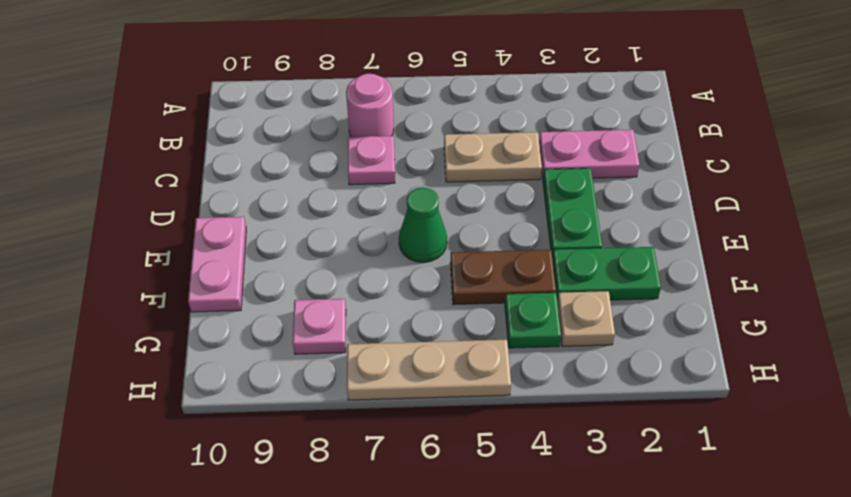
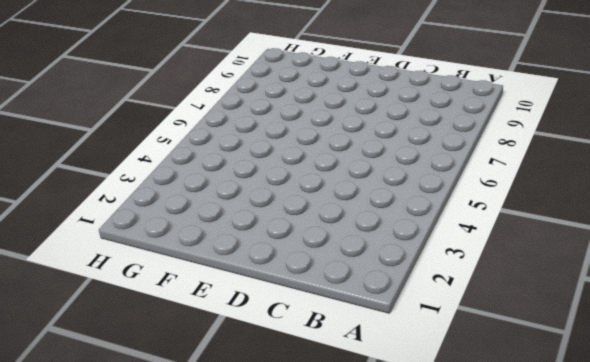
none -> pink 1x1 round brick [346,74,394,137]
none -> pink 1x2 plate [539,130,640,178]
none -> tan 1x2 plate [444,132,542,182]

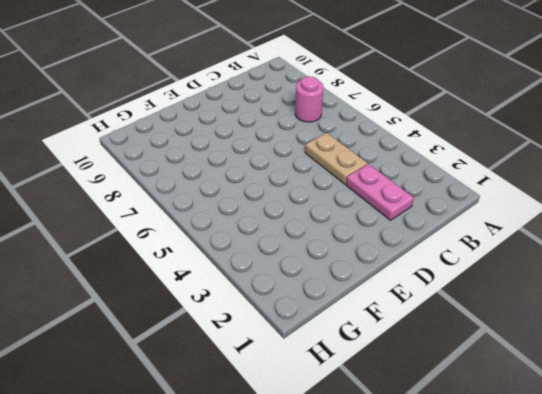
none -> pink 1x1 plate [348,136,395,185]
none -> green 1x2 plate [543,168,602,258]
none -> green 1x1 cone [399,187,447,262]

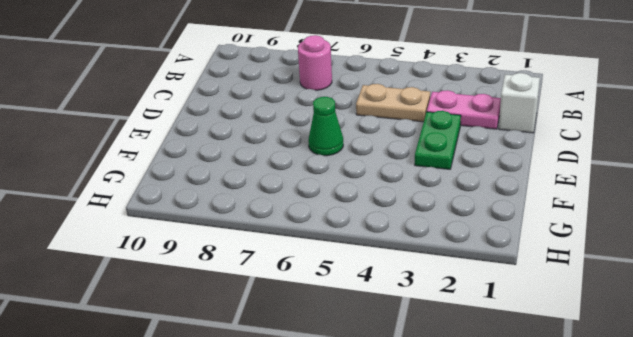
white 1x1 brick [499,73,540,133] -> none
none -> pink 1x1 plate [348,136,395,185]
none -> pink 1x2 plate [188,217,246,312]
none -> green 1x2 plate [552,247,661,300]

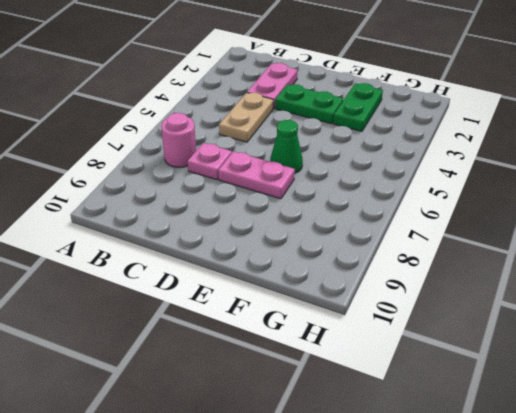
pink 1x2 plate [219,151,295,199] -> pink 1x2 plate moved to [188,217,246,312]
none -> brown 1x2 plate [450,250,556,305]
none -> tan 1x1 plate [557,291,615,346]
none -> green 1x1 plate [505,293,561,348]

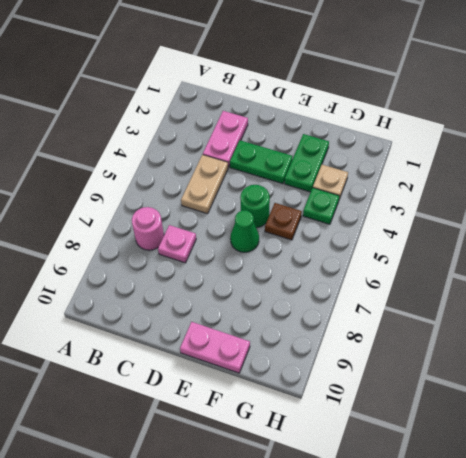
green 1x1 round brick [240,185,270,228] -> none
brown 1x1 plate [265,203,302,240] -> brown 1x2 plate [450,250,556,305]
none -> pink 1x1 plate [293,299,346,354]
none -> tan 1x3 plate [347,340,511,400]

